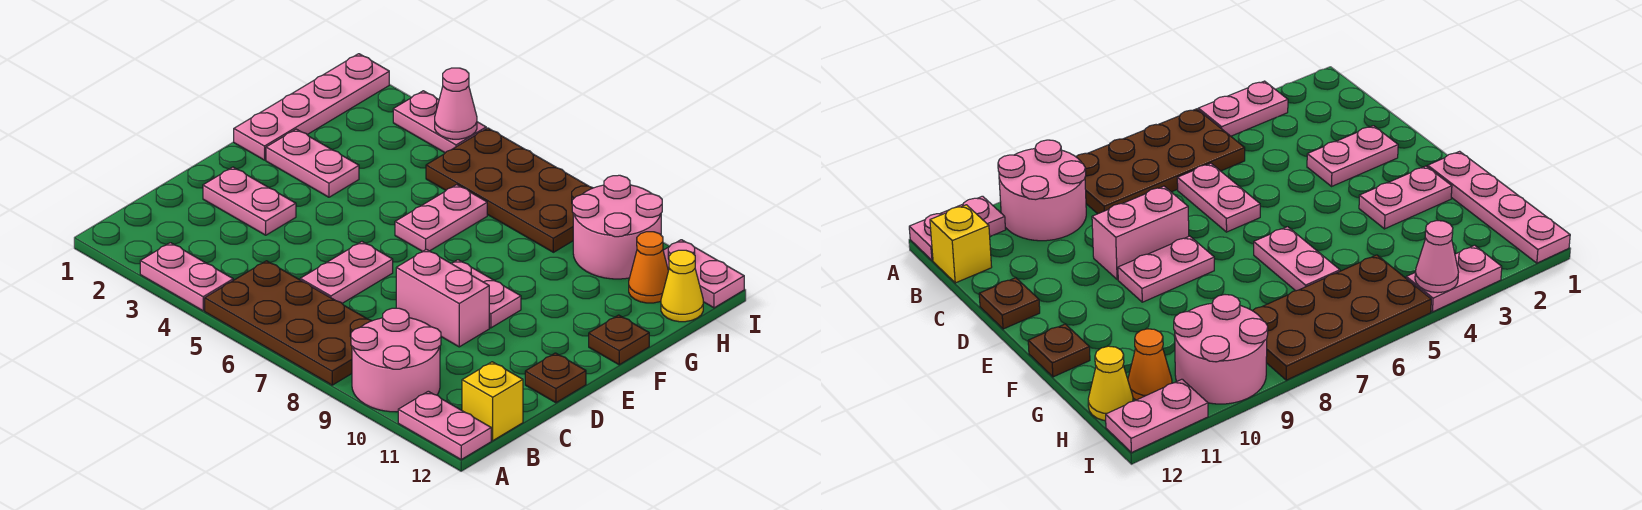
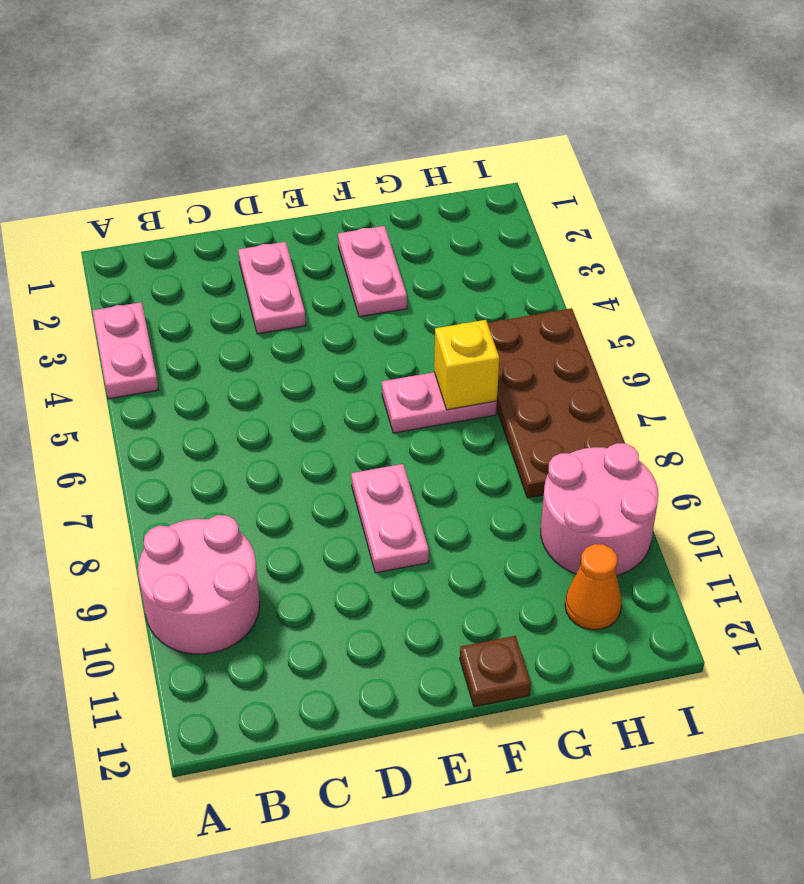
yellow 1x1 brick [434,320,499,410] -> yellow 1x1 brick moved to [462,362,523,440]
none -> brown 2x4 plate [205,261,372,385]
none -> pink 1x2 plate [398,391,491,459]
none -> pink 1x2 plate [300,242,393,303]

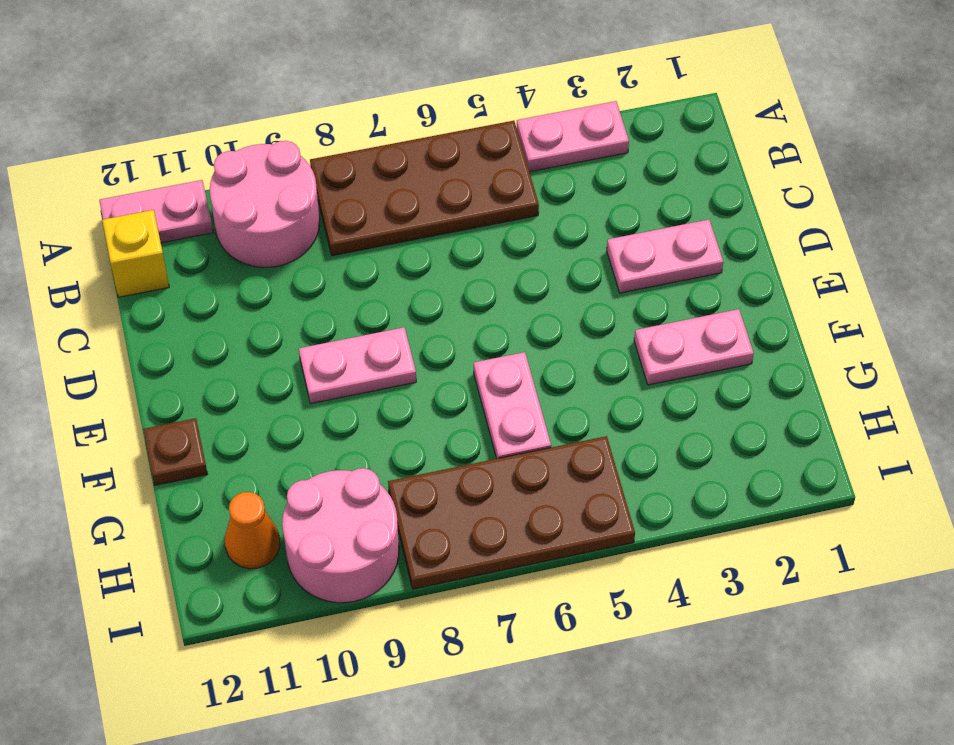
none -> pink 1x2 plate [300,242,393,303]
none -> pink 1x2 brick [396,249,489,347]
none -> brown 1x1 plate [525,353,586,403]

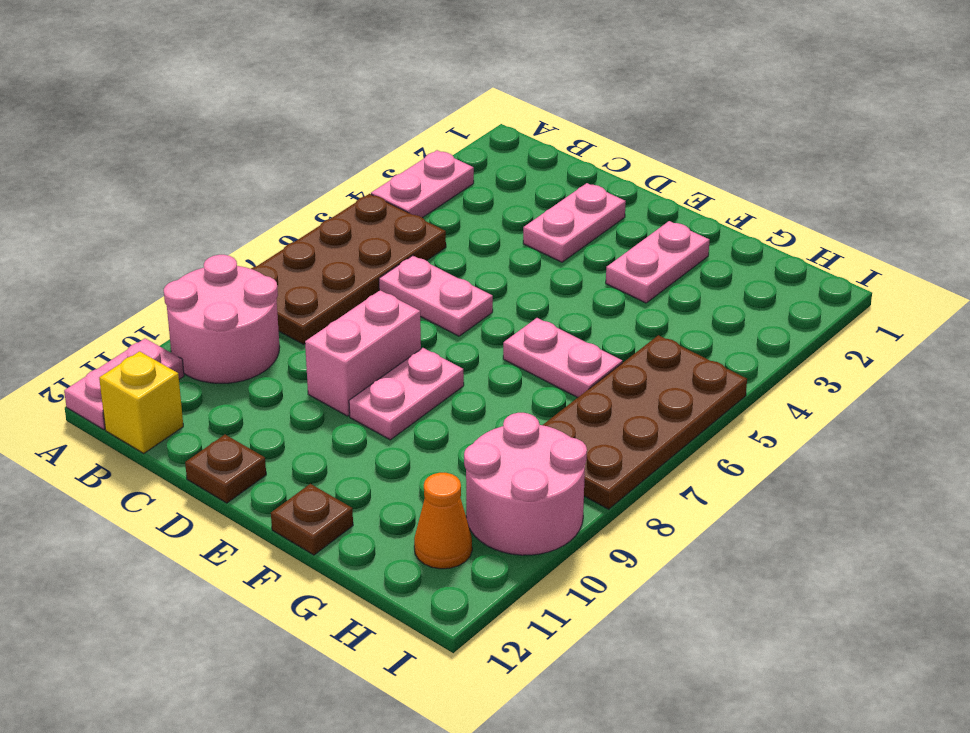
none -> pink 1x4 plate [234,54,389,160]
none -> yellow 1x1 cone [661,250,703,322]
none -> pink 1x2 plate [393,91,486,153]

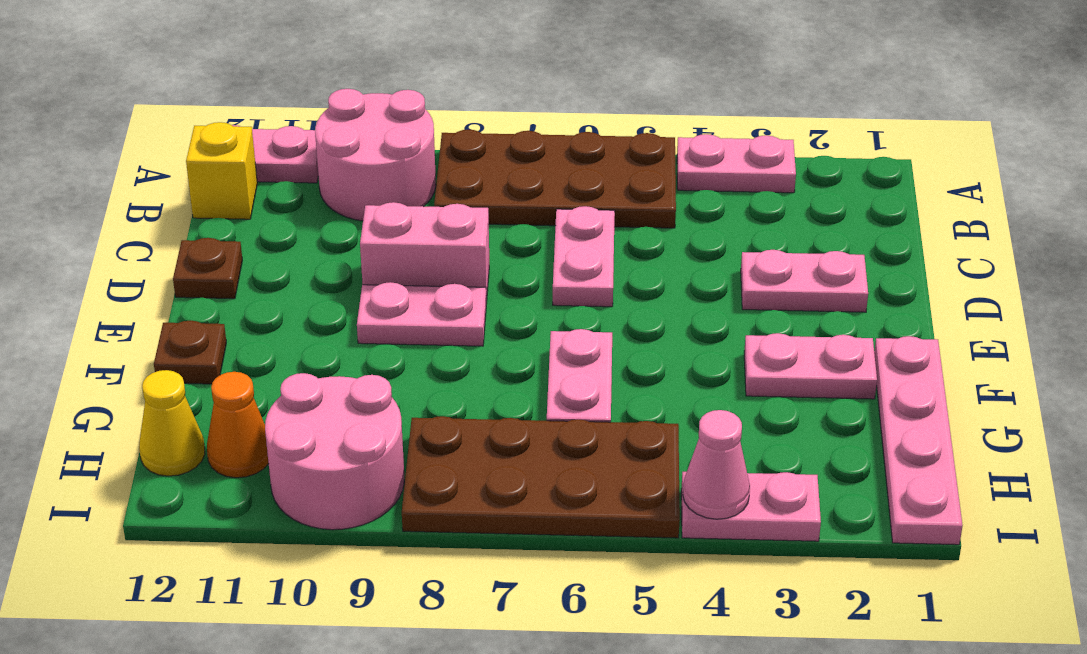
none -> pink 1x2 plate [663,240,744,308]

